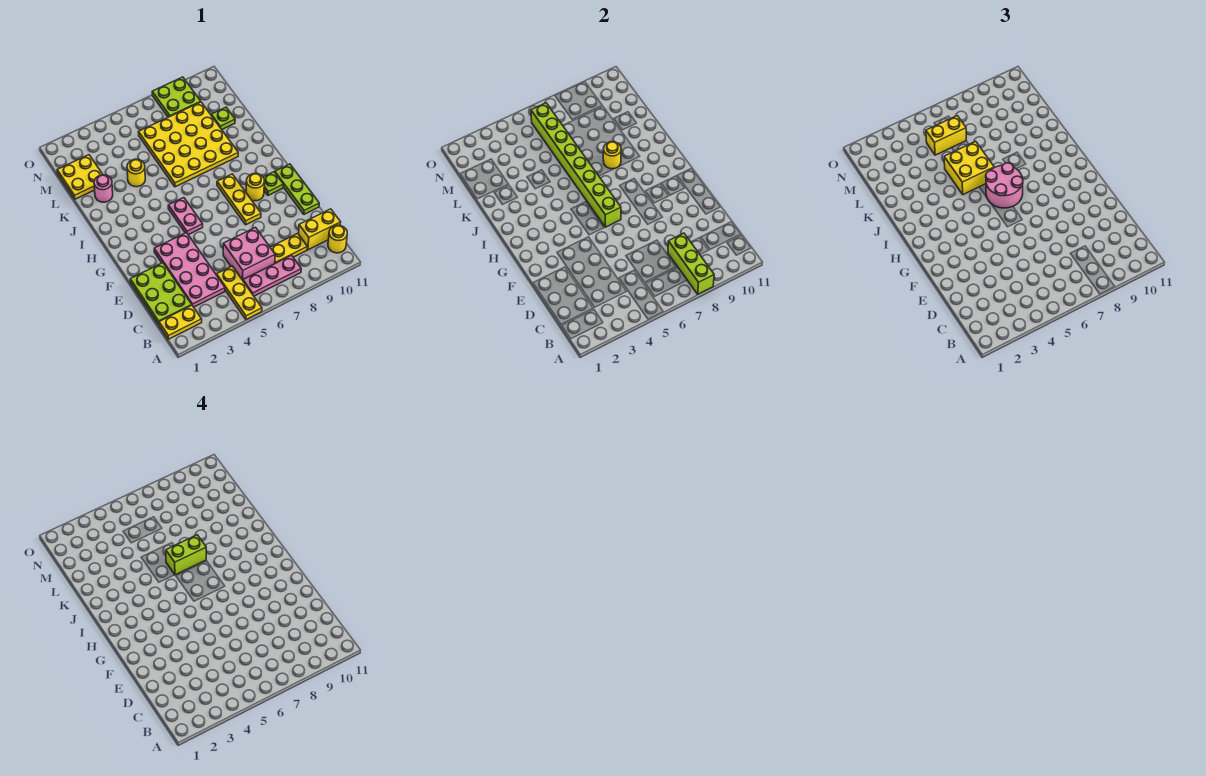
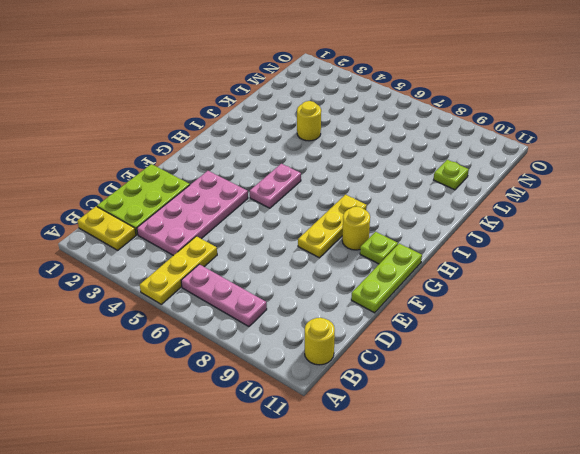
none -> pink 2x2 brick [223,227,275,280]
none -> yellow 1x2 plate [270,233,307,263]
none -> yellow 1x2 brick [299,209,340,250]

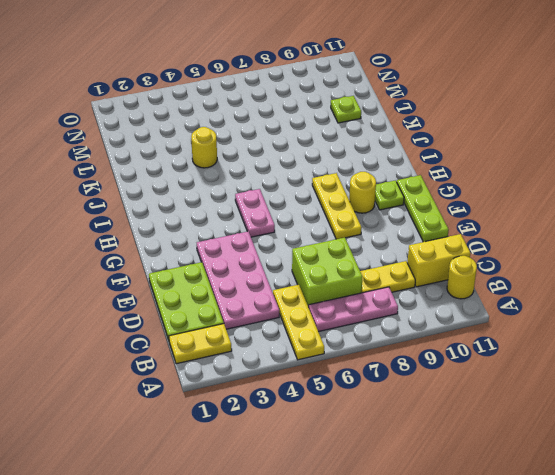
lime 2x2 brick [292,238,362,307] -> pink 2x2 brick [223,227,275,280]
none -> yellow 4x4 plate [138,102,238,187]
none -> pink 1x1 round brick [94,175,113,202]
none -> yellow 2x2 plate [57,155,103,199]

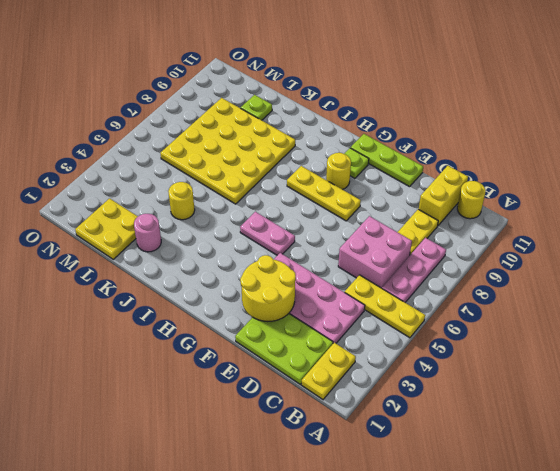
yellow 2x2 round brick [240,255,296,322] -> none
none -> lime 2x2 plate [152,77,201,117]
none -> lime 1x3 brick [668,233,714,294]
none -> lime 1x8 brick [531,103,621,227]

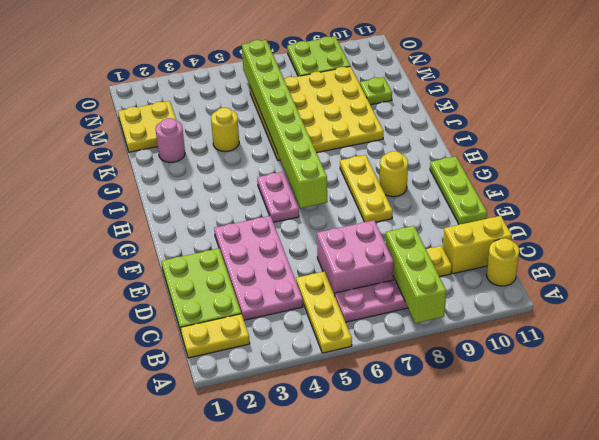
none -> lime 1x1 plate [263,172,283,196]
none -> yellow 1x1 round brick [603,142,621,169]
none -> pink 2x2 round brick [986,163,1023,208]

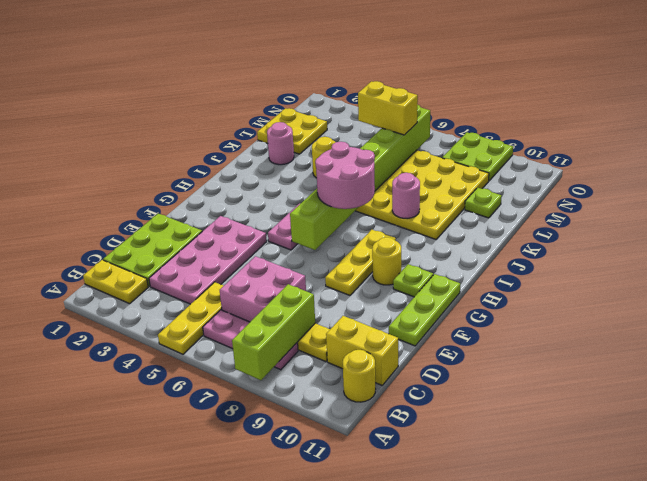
pink 1x1 round brick [392,173,420,219] -> yellow 1x1 round brick [603,142,621,169]
none -> yellow 2x2 brick [944,141,994,195]
none -> lime 1x2 brick [166,535,206,575]

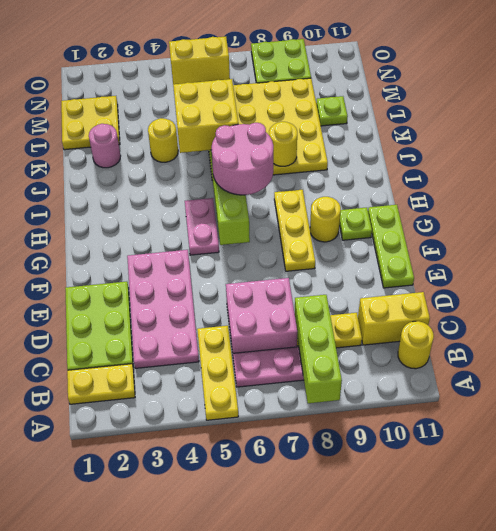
none -> lime 1x2 brick [166,535,206,575]

